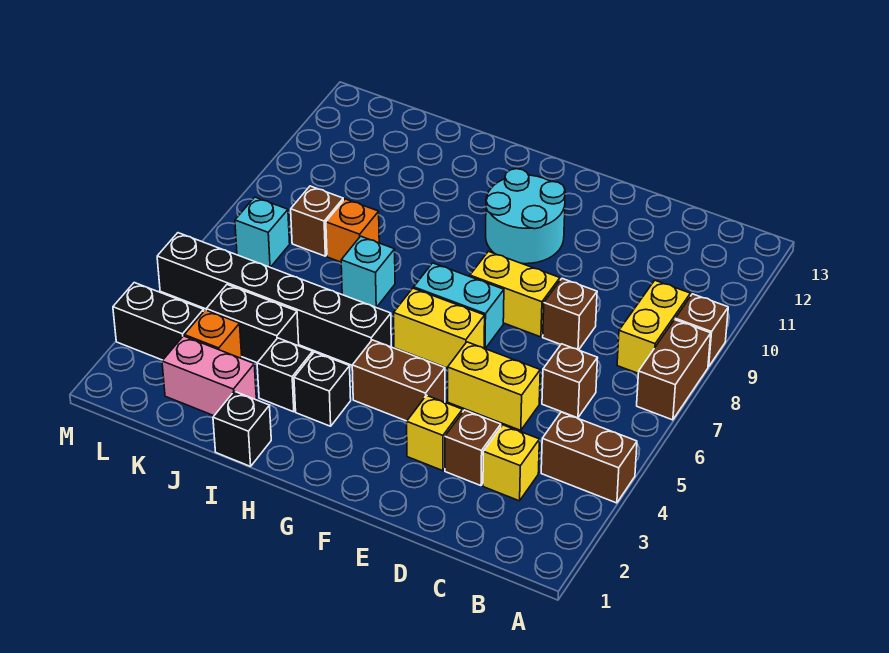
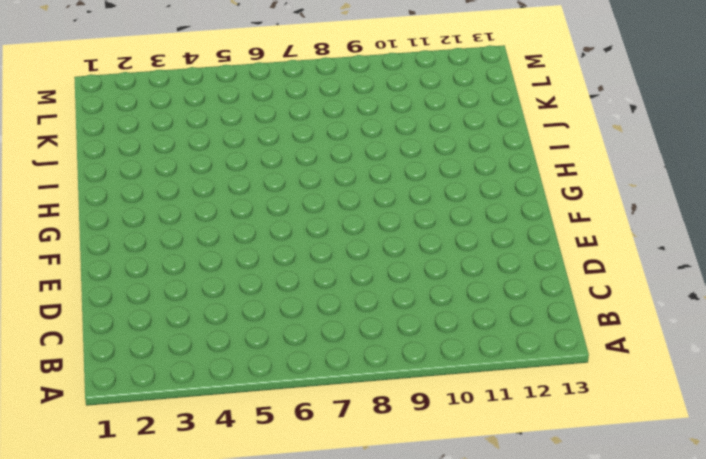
none -> brown 1x2 brick [541,412,637,503]
none -> brown 1x2 brick [637,320,711,420]
none -> brown 1x1 brick [675,294,728,367]

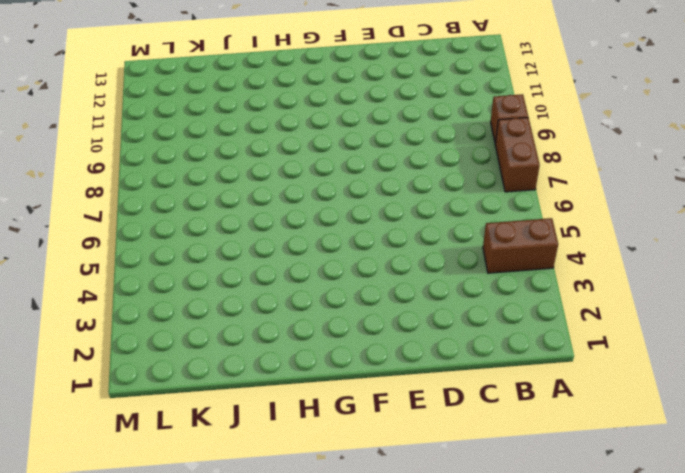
none -> yellow 1x2 brick [617,280,690,373]
none -> yellow 1x1 brick [483,425,539,501]
none -> brown 1x1 brick [542,344,598,418]

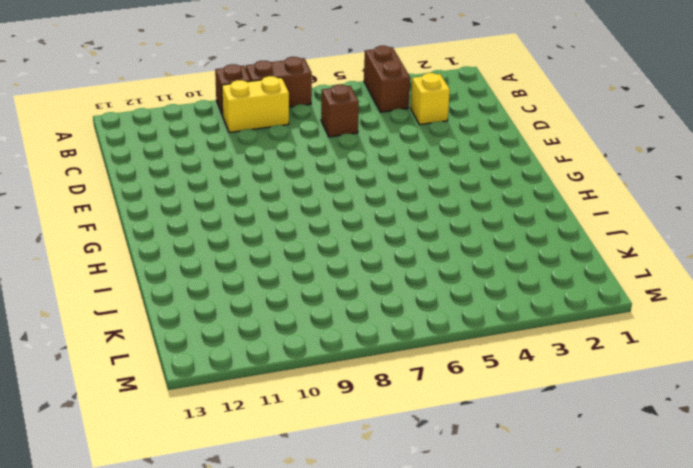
none -> brown 1x1 brick [445,410,501,486]
none -> yellow 1x2 brick [448,342,540,430]
none -> brown 1x1 brick [543,279,597,350]

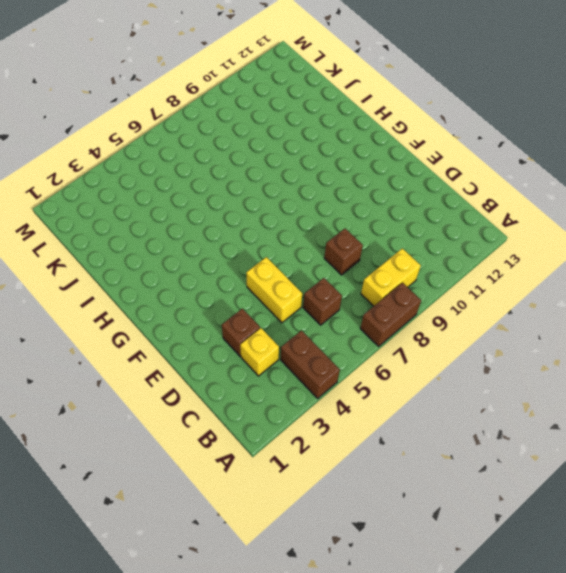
none -> brown 1x1 brick [675,294,728,367]
none -> yellow 1x1 brick [407,395,462,471]
none -> yellow 1x2 brick [470,251,560,337]

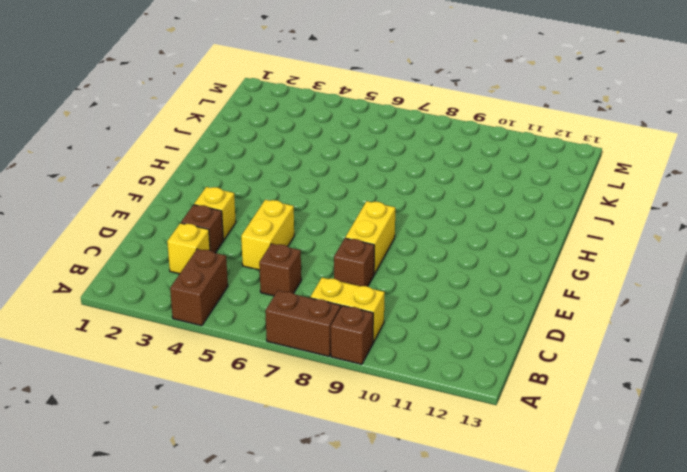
none -> brown 1x2 brick [352,340,445,421]
none -> yellow 1x2 brick [394,288,485,368]
none -> cyan 1x2 brick [414,263,504,349]

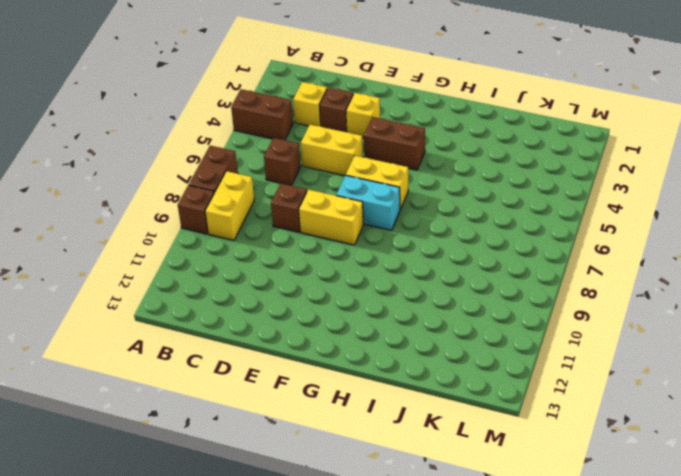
none -> cyan 2x2 round brick [486,169,565,264]
none -> black 1x1 brick [294,352,351,426]
none -> black 1x6 brick [157,233,391,365]

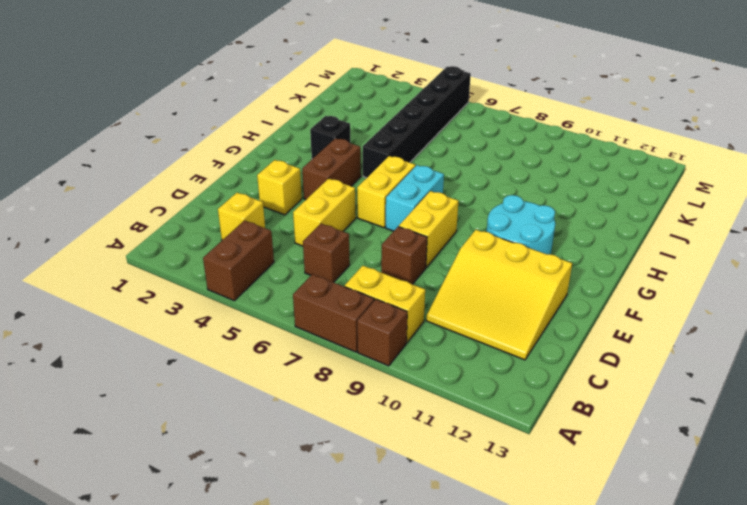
yellow 3x3 slope [426,230,572,360] -> none
none -> brown 1x1 brick [445,410,501,486]
none -> black 1x1 brick [213,391,271,466]
none -> black 1x1 brick [257,338,313,412]

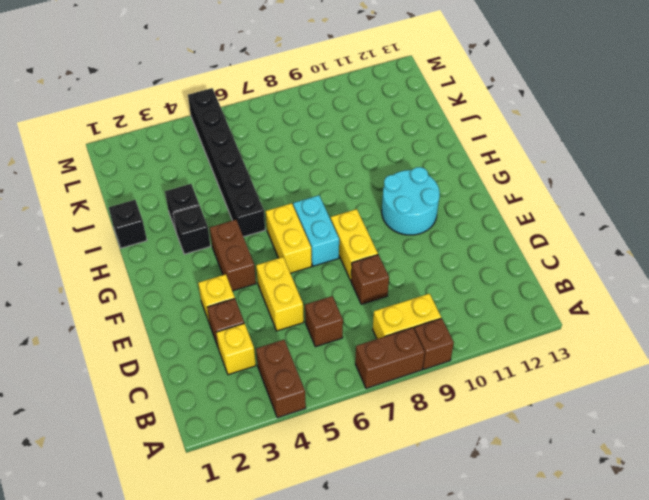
none -> cyan 1x1 brick [341,236,395,308]
none -> pink 1x2 brick [162,336,256,416]
none -> black 1x2 brick [206,285,299,363]

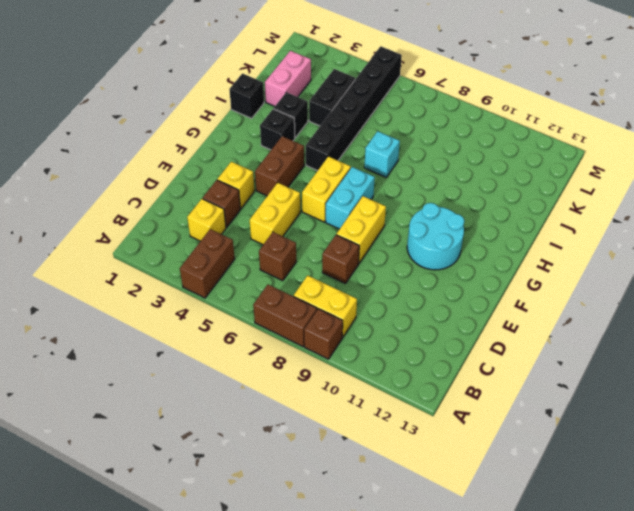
none -> orange 1x1 brick [326,199,379,262]
none -> orange 1x1 brick [184,310,242,358]
none -> brown 1x1 brick [291,186,343,256]

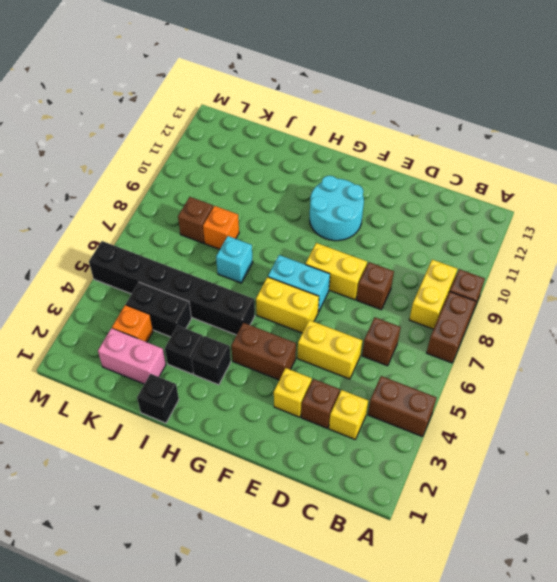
none -> black 1x2 brick [113,283,204,360]
none -> cyan 1x1 brick [235,197,290,267]

